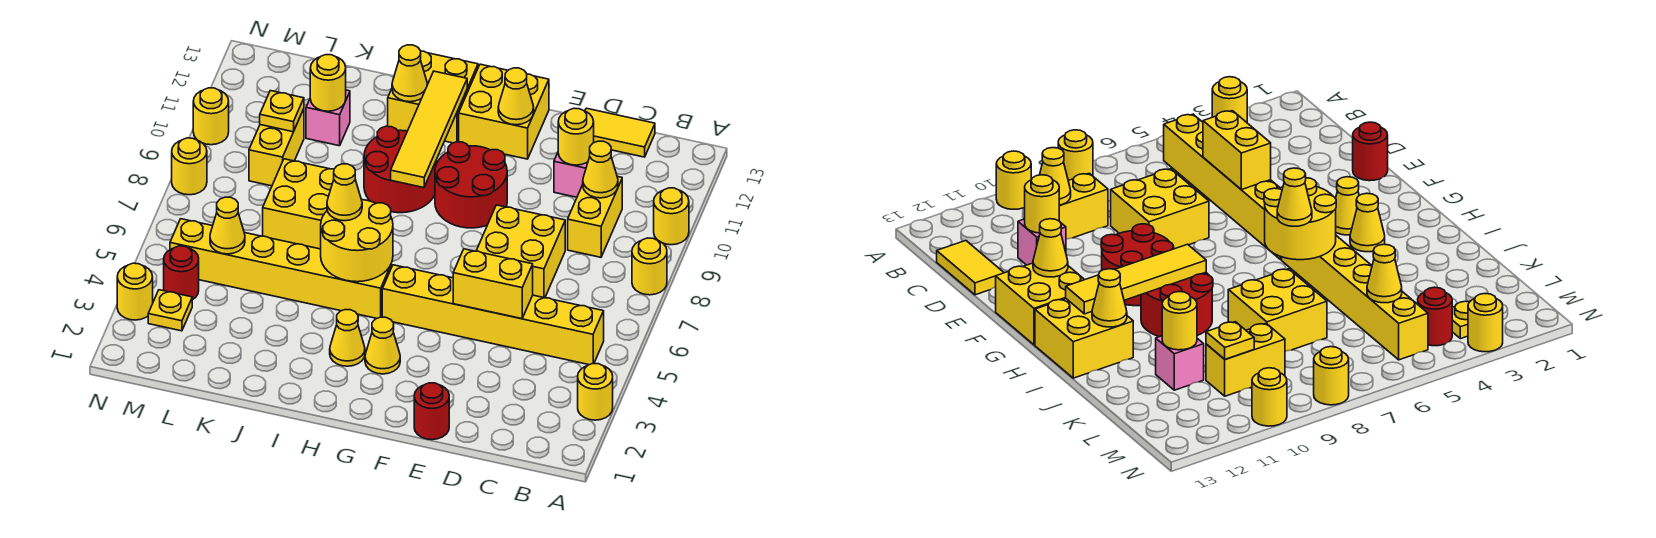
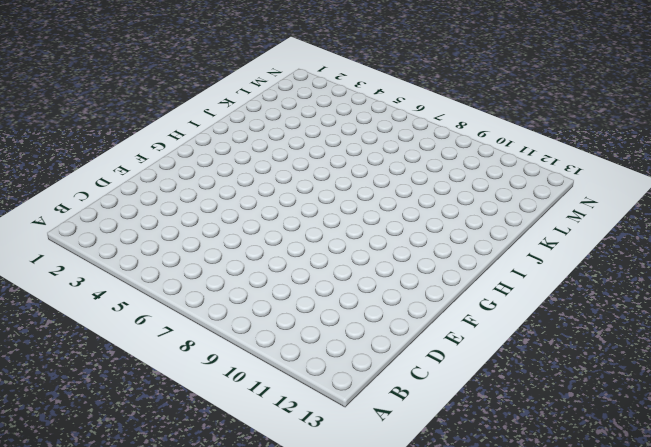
none -> yellow 1x1 round brick [578,364,613,420]
none -> yellow 1x1 round brick [632,238,667,295]
none -> yellow 1x1 round brick [654,188,689,245]
none -> yellow 1x6 brick [382,265,604,365]

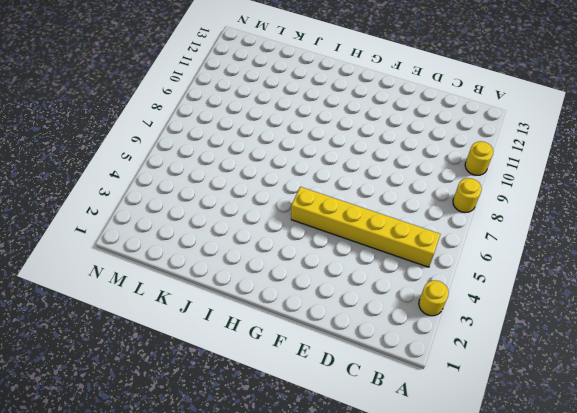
none -> yellow 1x2 brick [568,177,622,257]
none -> yellow 1x2 tile [585,108,655,157]
none -> yellow 2x2 brick [476,205,565,298]
none -> pink 1x1 brick [554,153,588,197]

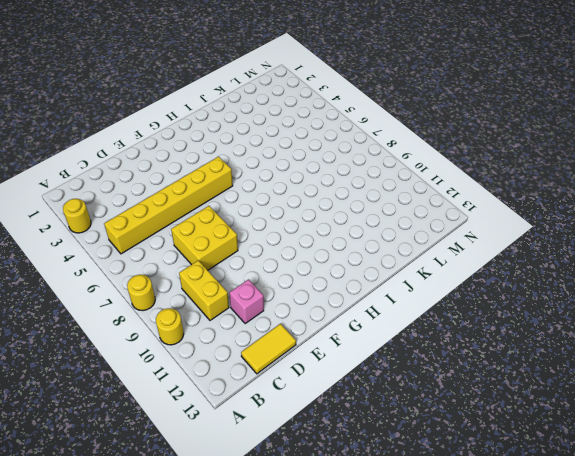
none -> red 1x1 round brick [414,383,449,440]
none -> red 2x2 round brick [435,142,507,228]
none -> yellow 2x2 brick [459,64,549,159]
none -> yellow 1x1 cone [365,317,400,374]

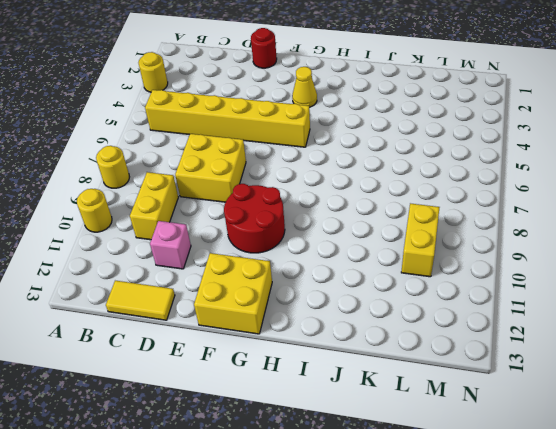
none -> yellow 1x1 cone [330,310,365,366]
none -> yellow 1x6 brick [170,219,391,318]
none -> red 2x2 round brick [364,126,436,213]
none -> yellow 2x2 brick [388,51,478,143]

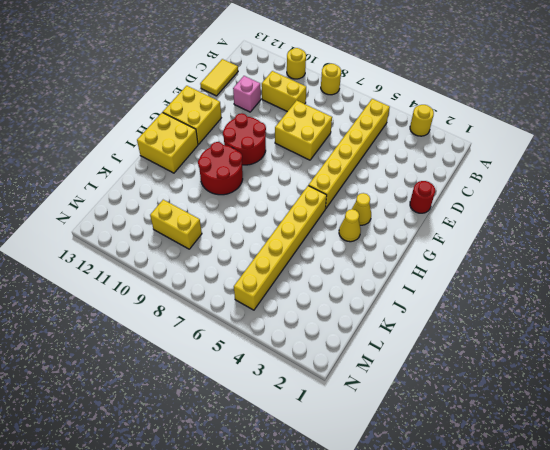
none -> yellow 2x2 brick [263,159,334,249]
none -> pink 1x1 brick [306,90,350,146]
none -> yellow 1x1 plate [148,290,192,331]
none -> red 1x1 round brick [164,246,199,300]

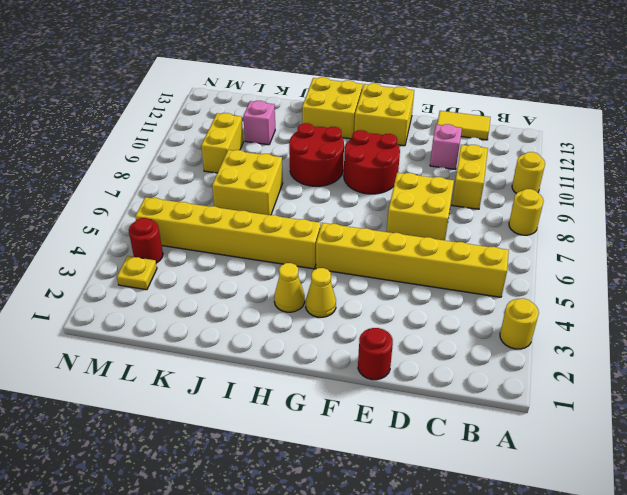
none -> yellow 1x1 round brick [117,263,153,320]
none -> yellow 1x1 round brick [172,138,207,195]
none -> yellow 1x1 round brick [193,88,229,145]
none -> yellow 1x1 cone [583,141,618,198]

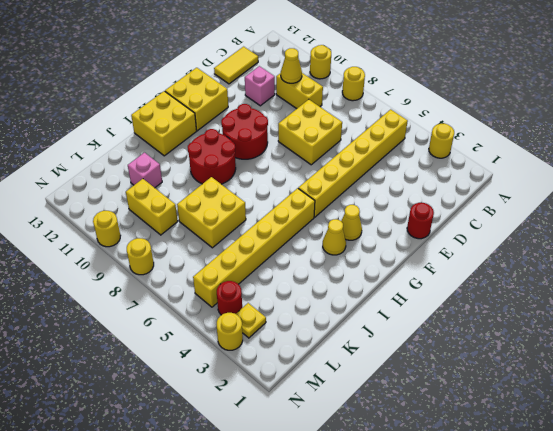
none -> yellow 1x2 brick [453,249,533,319]
none -> yellow 1x1 round brick [558,108,594,165]
none -> yellow 1x1 cone [498,68,534,125]
none -> yellow 2x2 round brick [321,200,393,282]

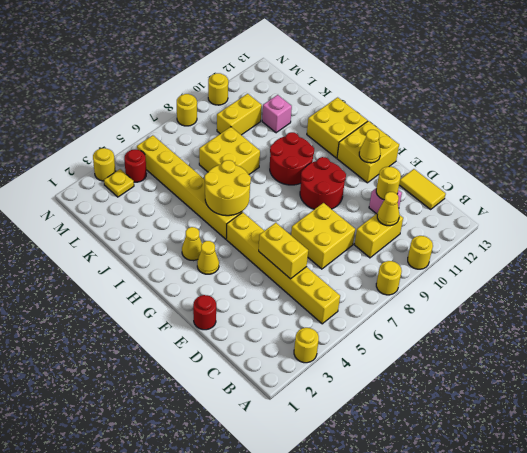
none -> yellow 1x4 tile [391,71,467,188]
none -> yellow 1x1 cone [392,45,427,102]
none -> yellow 1x1 round brick [310,55,346,111]
none -> yellow 1x1 cone [210,197,245,254]

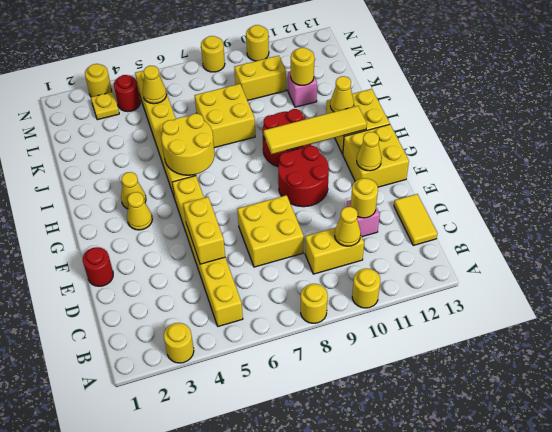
none -> yellow 1x1 plate [260,91,304,132]
none -> yellow 1x1 cone [327,164,362,221]

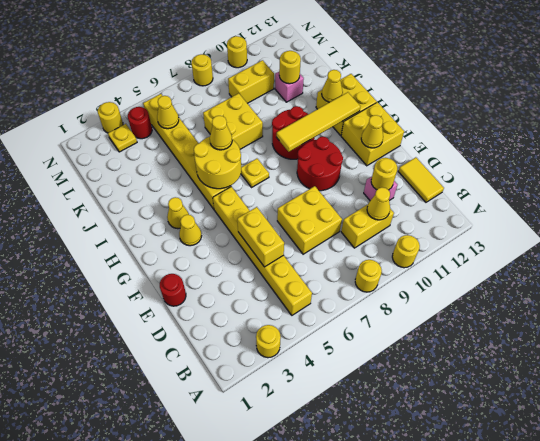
yellow 1x1 plate [241,159,269,187] -> yellow 1x1 plate moved to [260,91,304,132]

